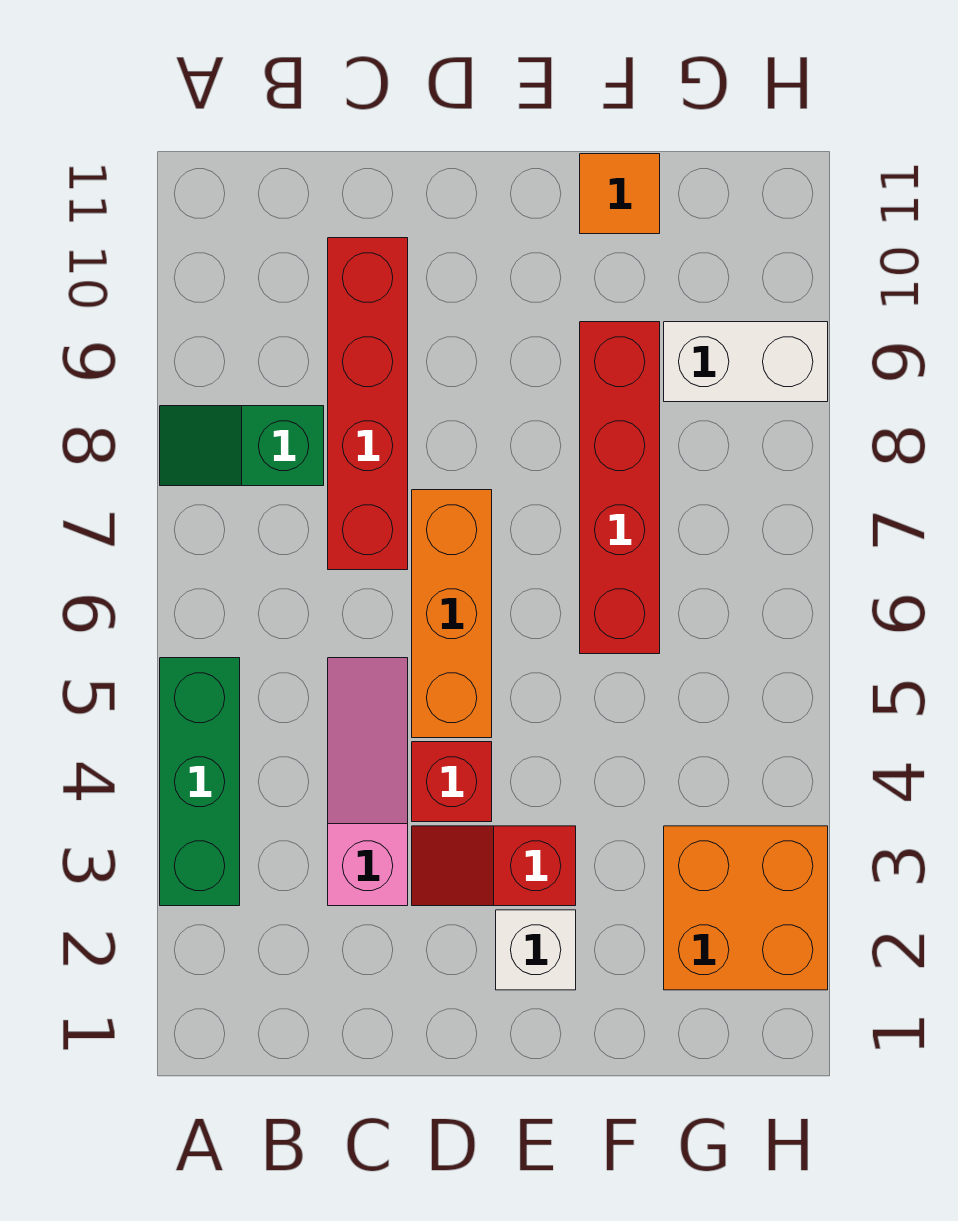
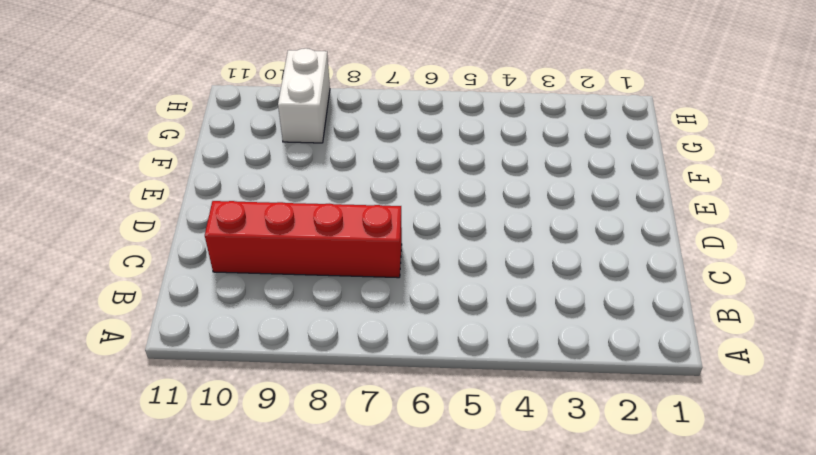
none -> green 1x3 brick [160,658,240,906]
none -> green 1x2 slope [160,406,324,486]
none -> pink 1x3 slope [328,658,408,906]

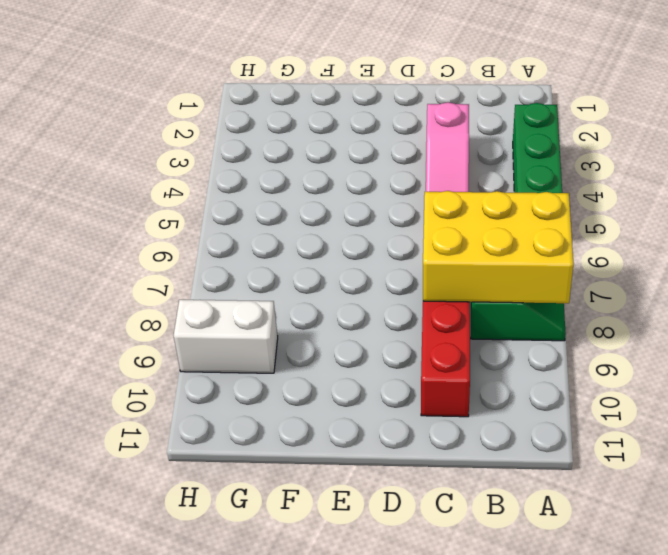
yellow 2x3 brick [423,191,573,303] -> none
none -> red 1x2 slope [412,826,576,906]
none -> red 1x1 brick [412,742,492,822]
none -> orange 1x3 brick [412,490,492,738]

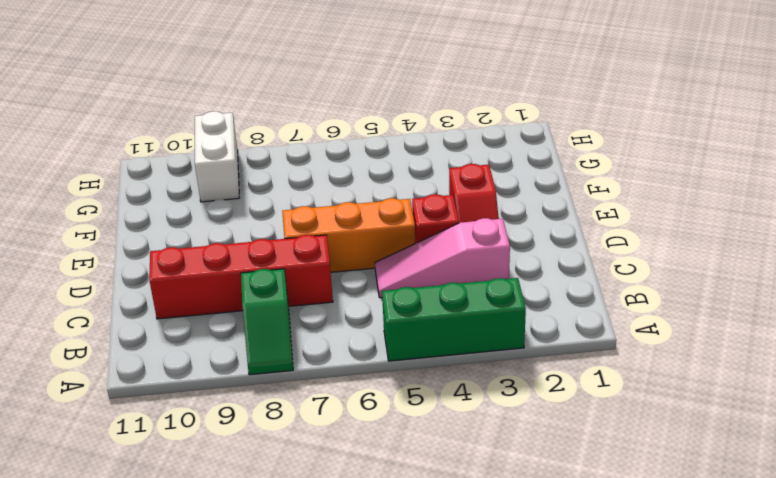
none -> white 1x1 brick [496,910,576,990]
none -> red 1x4 brick [580,322,660,654]
none -> orange 1x1 tile [580,154,660,234]

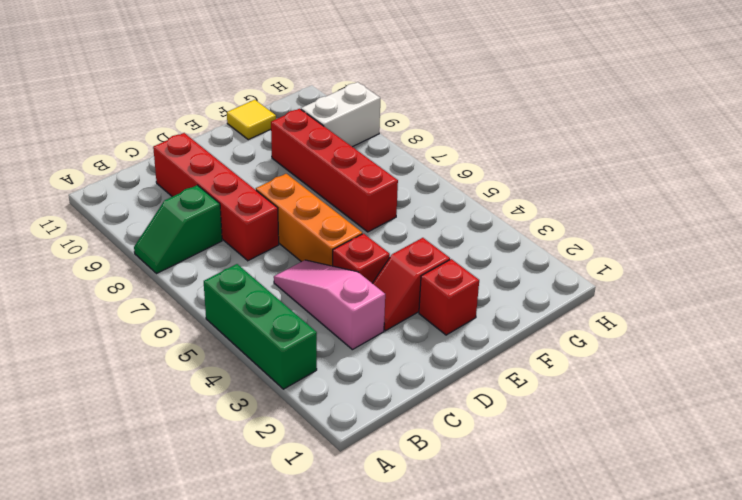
red 1x1 brick [419,259,479,335] -> white 1x1 brick [496,910,576,990]
yellow 1x1 tile [227,100,276,140] -> orange 1x1 tile [580,154,660,234]
none -> orange 2x2 brick [664,826,828,990]

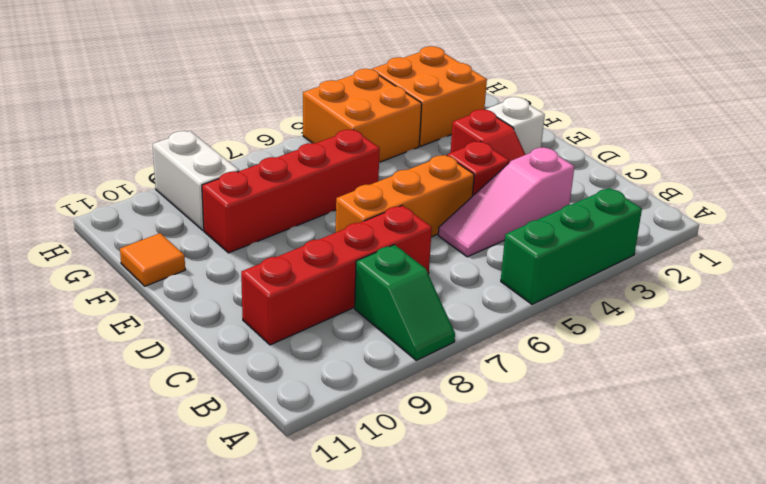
orange 2x2 brick [303,69,422,162] -> none

